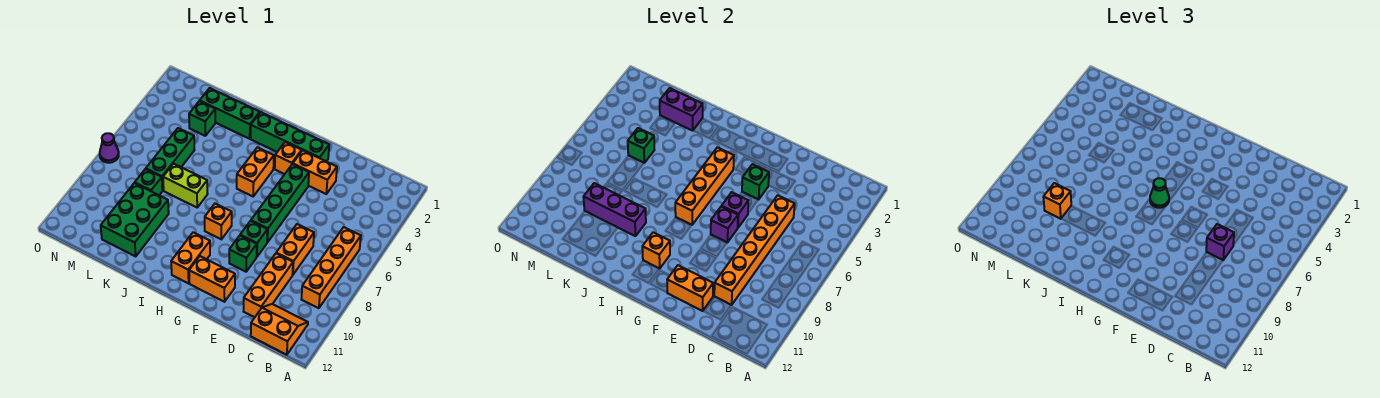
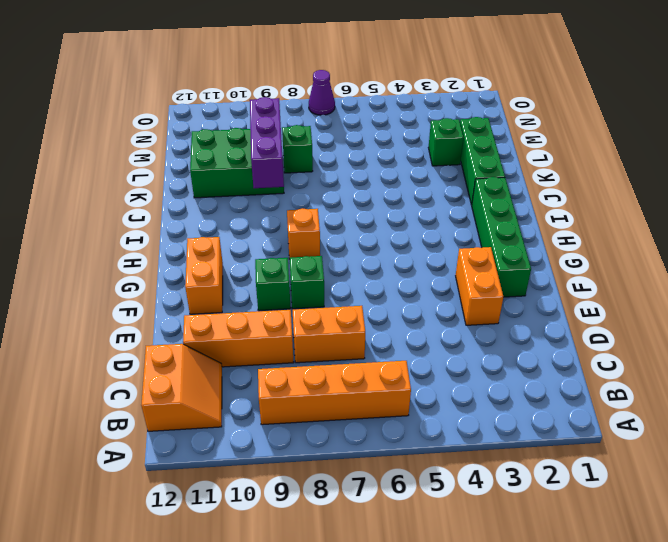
none -> green 1x4 brick [251,164,309,242]
none -> orange 1x1 brick [275,142,302,174]
none -> orange 1x2 brick [237,147,274,196]
none -> orange 1x2 brick [171,232,210,283]

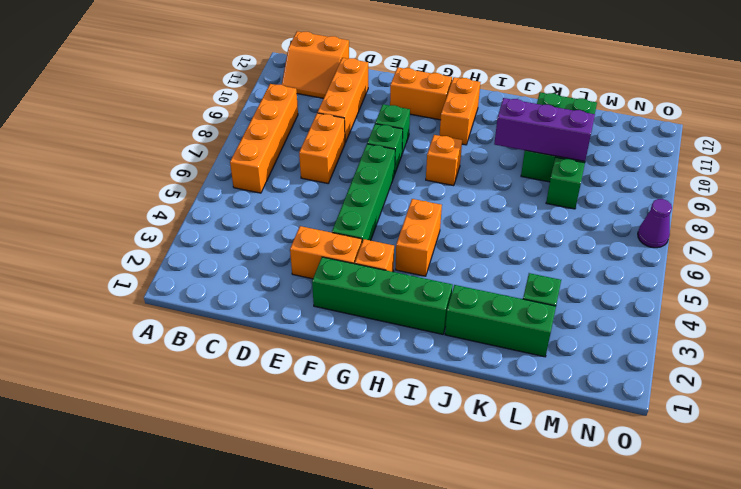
none -> lime 1x2 brick [163,164,208,207]
none -> green 1x3 brick [146,128,194,191]
none -> orange 1x6 brick [714,195,795,305]
none -> orange 1x2 brick [667,265,713,311]

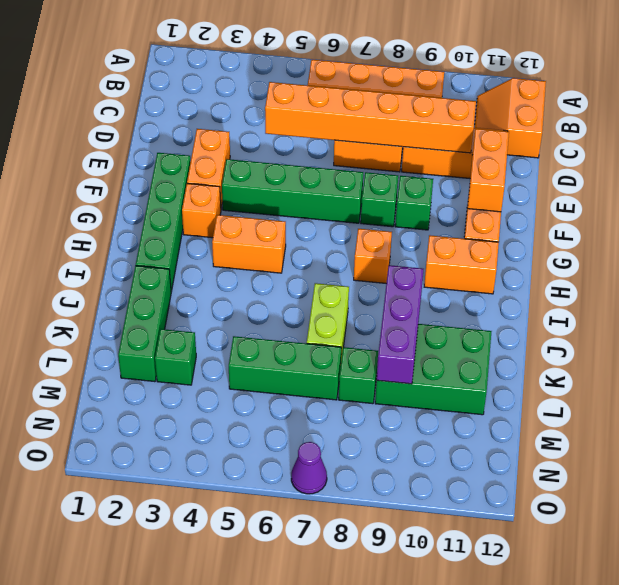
none -> green 1x1 brick [742,164,769,200]
none -> purple 1x1 brick [722,192,748,228]
none -> purple 1x1 brick [711,206,738,242]
none -> orange 1x4 brick [675,147,734,225]

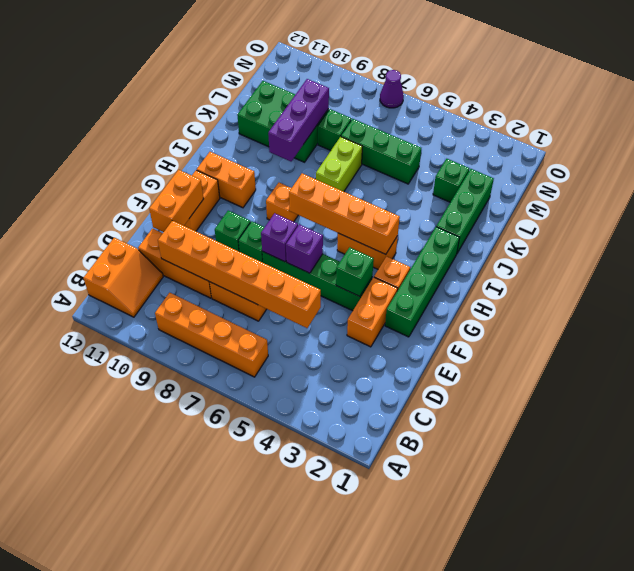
none -> orange 1x1 brick [642,232,670,269]
none -> purple 1x2 brick [660,88,703,131]
none -> green 1x1 brick [628,128,654,163]
none -> purple 1x1 brick [1206,224,1234,260]

